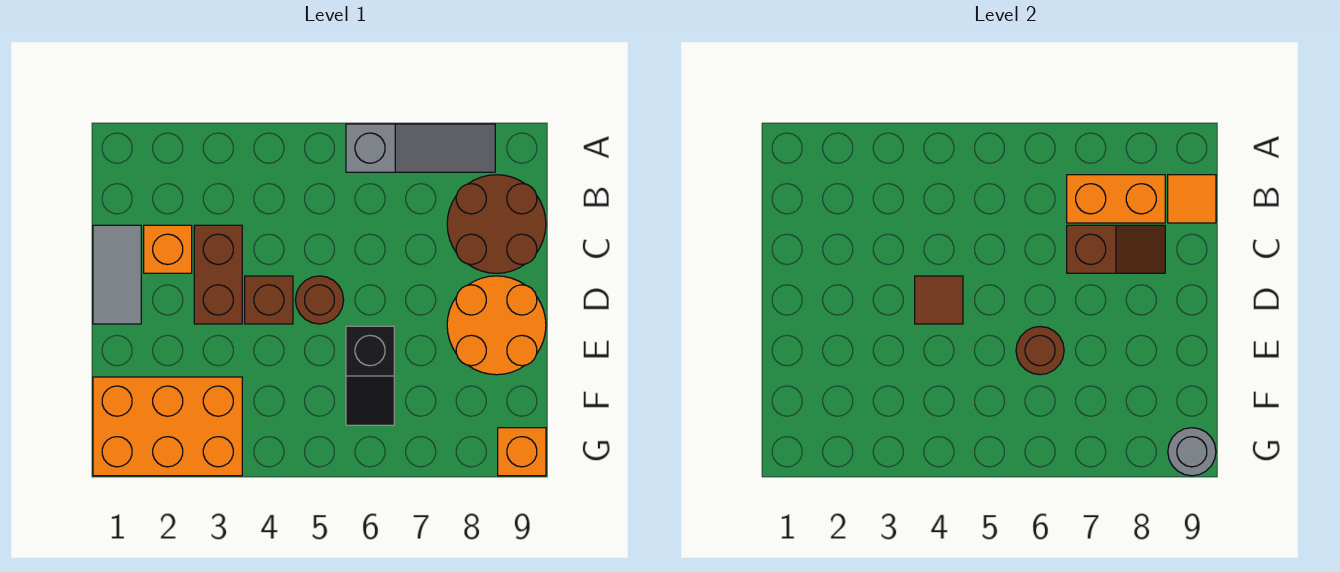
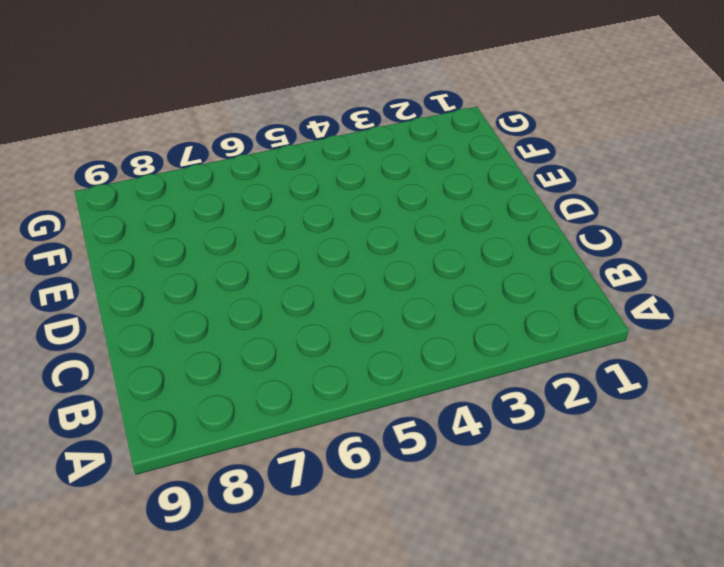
none -> grey 1x3 slope [346,124,495,172]
none -> brown 2x2 round brick [447,175,546,273]
none -> grey 1x2 tile [93,225,141,324]

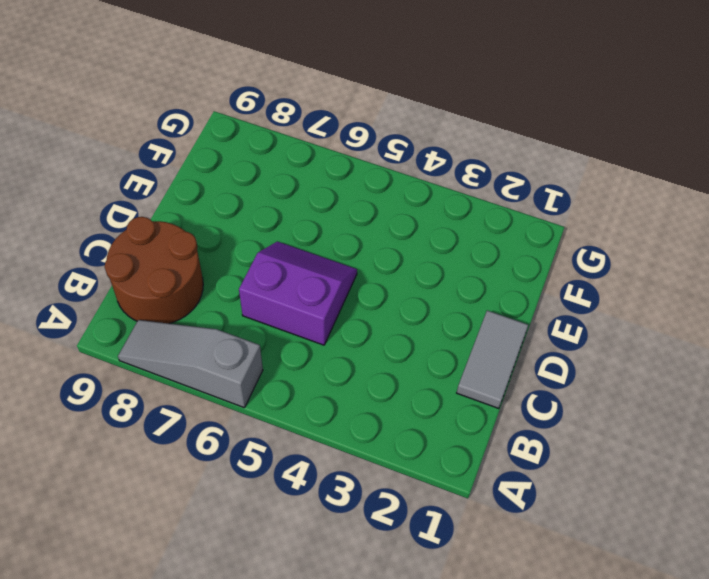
purple 2x2 slope [239,241,357,345] -> brown 1x1 round brick [295,276,344,324]
none -> orange 1x1 brick [144,225,192,273]
none -> brown 1x2 brick [194,225,242,324]
none -> brown 1x1 brick [245,276,293,324]

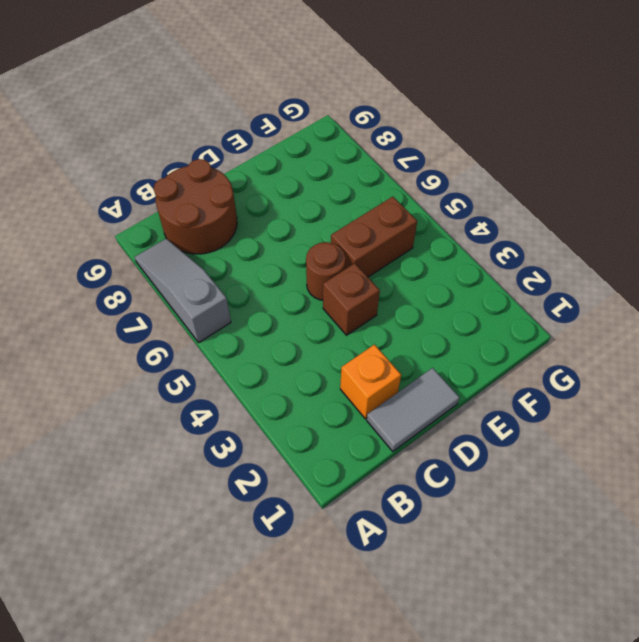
brown 1x2 brick [331,197,417,277] -> brown 1x2 brick moved to [194,225,242,324]
none -> orange 2x2 round brick [447,276,546,375]
none -> black 1x2 slope [346,326,394,425]
none -> orange 2x3 brick [93,377,242,476]

